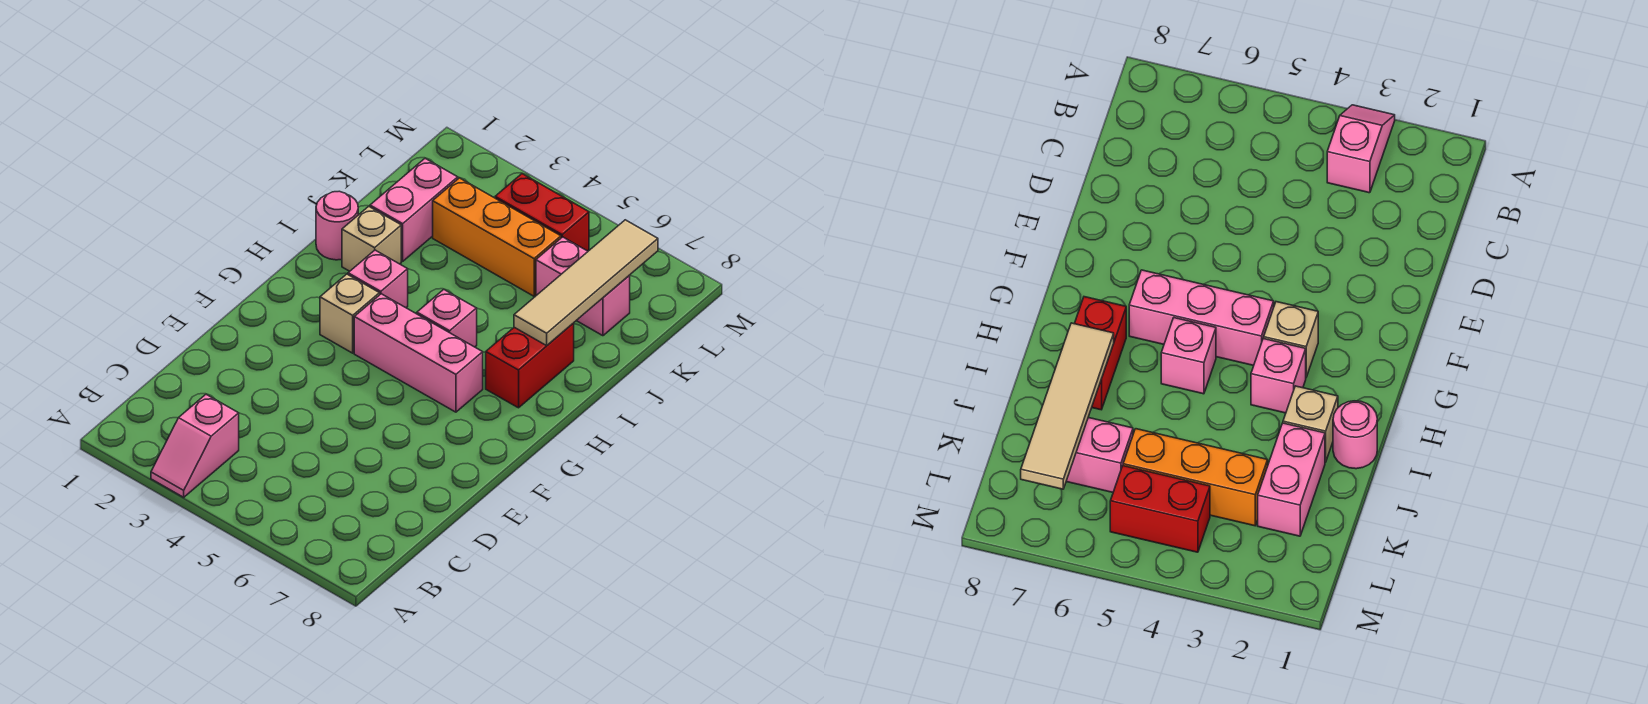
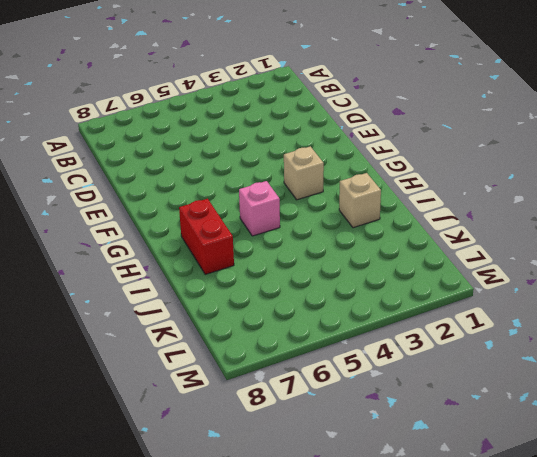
none -> pink 1x2 slope [151,394,239,497]
none -> pink 1x3 brick [354,294,483,412]
none -> pink 1x1 brick [348,250,408,308]

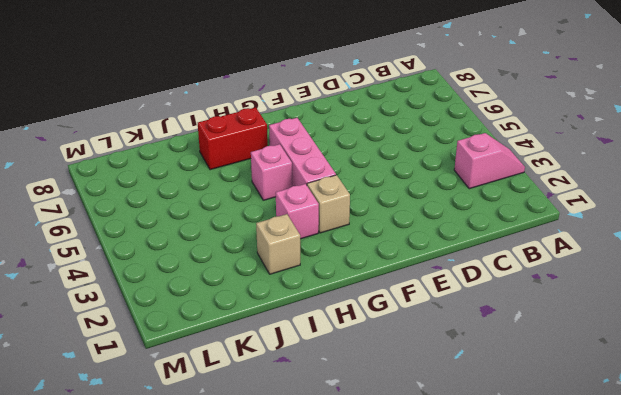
none -> pink 1x1 round brick [316,191,358,260]
none -> pink 1x2 brick [370,158,458,261]
none -> orange 1x3 brick [433,178,561,296]

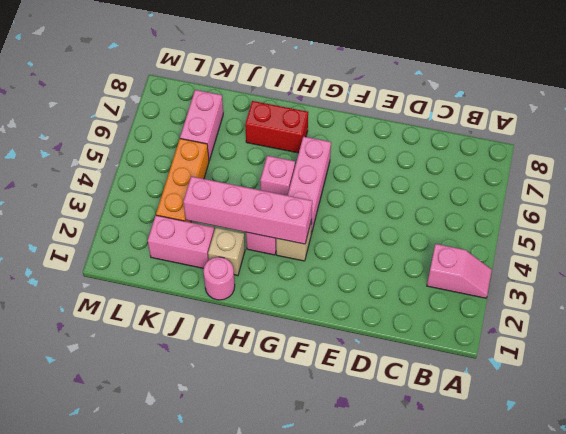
pink 1x4 brick [183,176,312,244] -> none
none -> red 1x2 brick [495,174,589,251]
none -> tan 1x4 tile [514,220,658,346]

